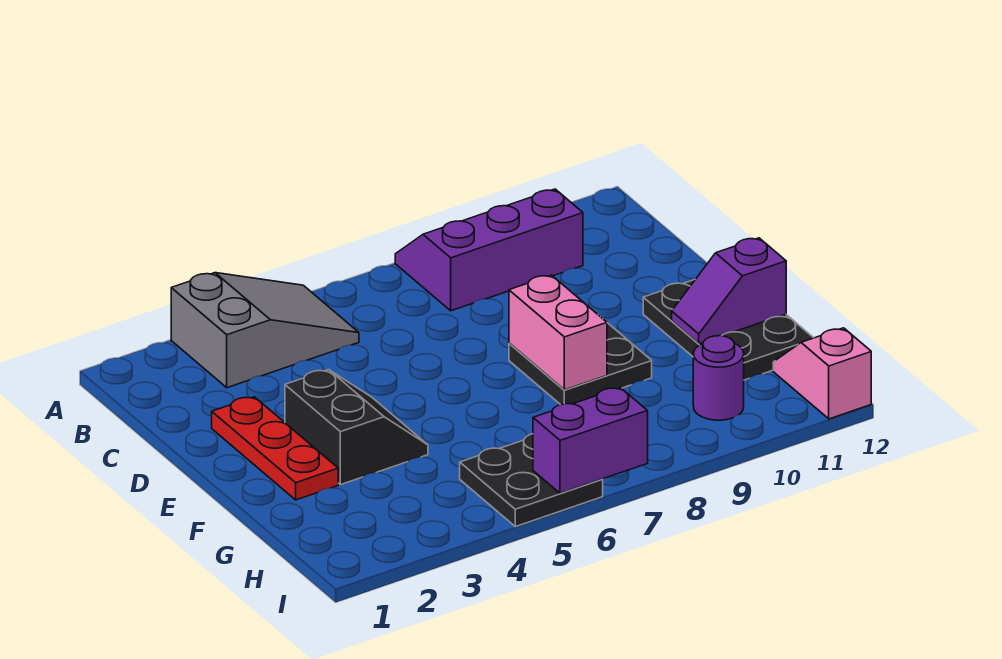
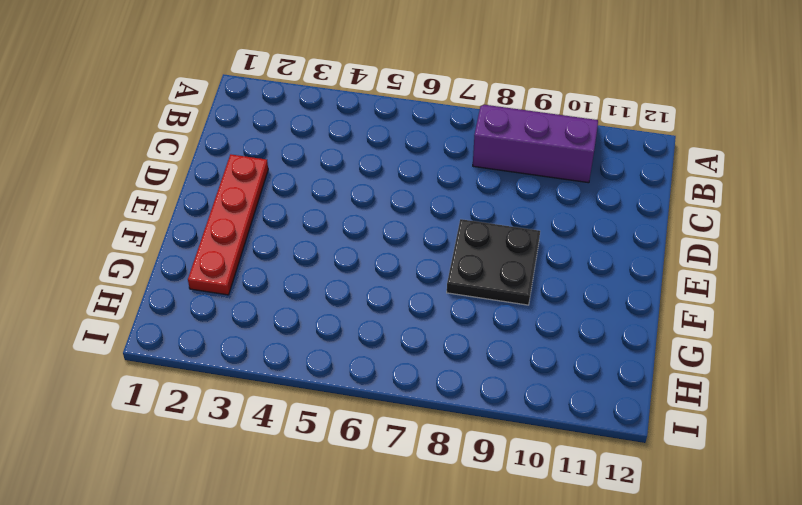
red 1x4 plate [188,154,268,295] -> red 1x3 plate [212,397,338,500]
none -> grey 2x3 slope [171,273,359,388]
none -> black 2x2 slope [285,370,428,485]
none -> black 2x3 plate [643,280,813,380]

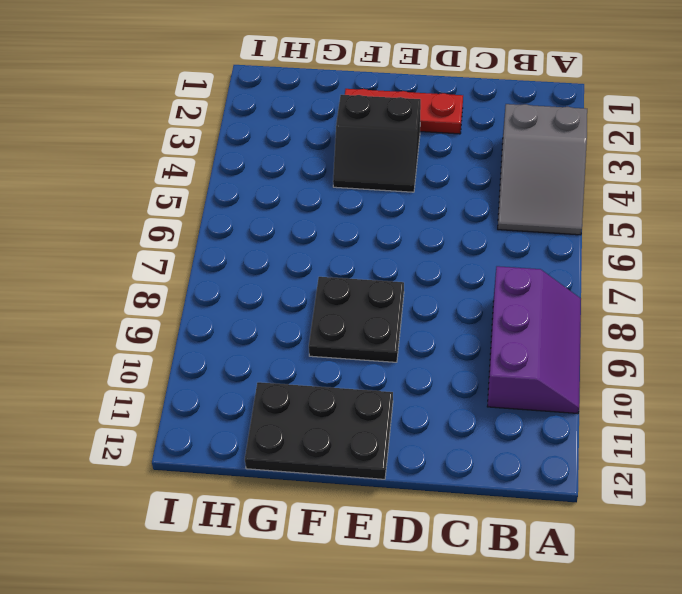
none -> black 2x2 plate [460,434,603,527]
none -> purple 1x1 round brick [693,336,744,420]
none -> pink 1x2 slope [773,328,871,419]

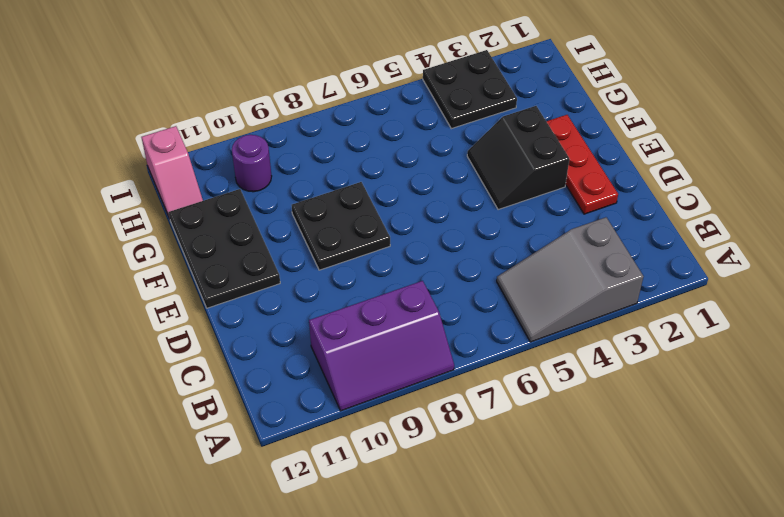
black 2x2 plate [423,50,517,129] -> black 2x2 plate moved to [460,434,603,527]
none -> pink 1x2 brick [509,275,607,390]
none -> purple 1x2 slope [672,238,786,344]
none -> purple 1x2 brick [533,388,648,493]

